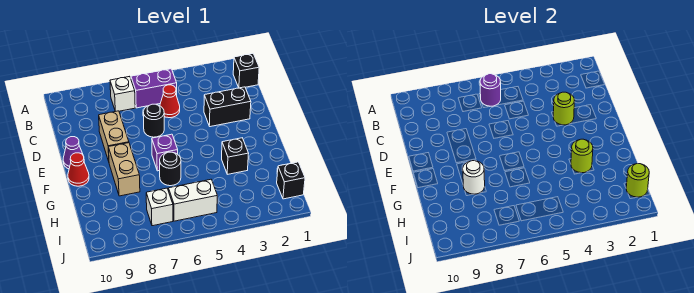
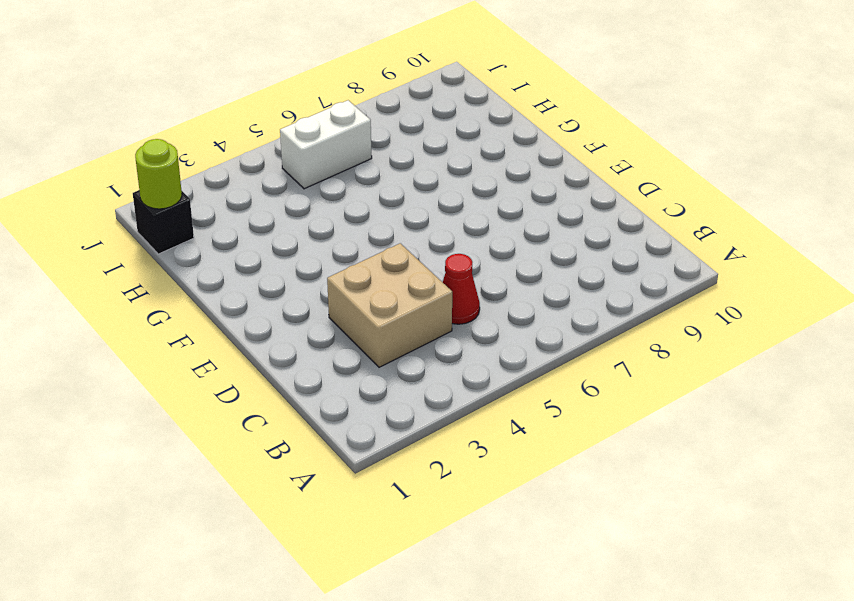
tan 2x2 brick [327,243,452,367] -> black 1x2 brick [204,87,251,127]
none -> black 1x1 brick [233,54,259,88]
none -> purple 1x2 brick [131,69,177,108]
none -> white 1x1 brick [110,76,135,111]

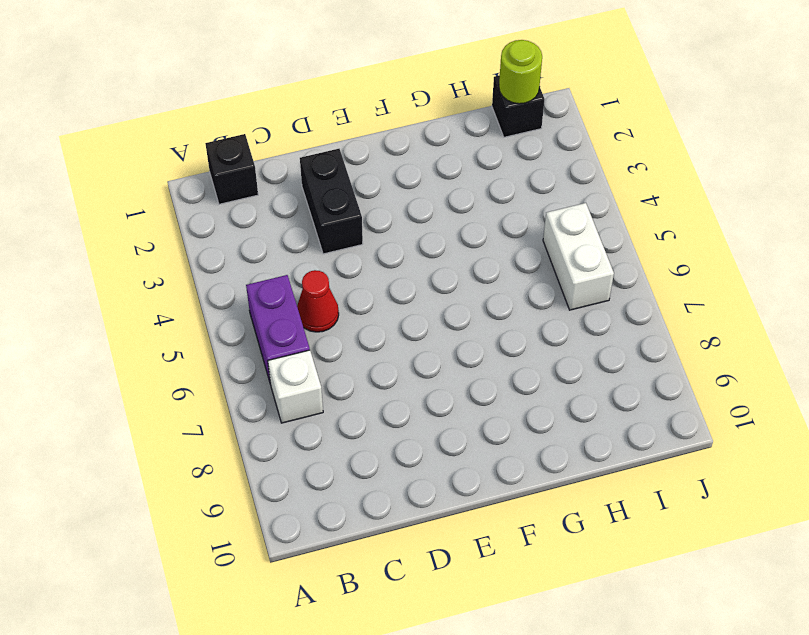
none -> black 1x1 round brick [143,104,164,137]
none -> tan 1x2 brick [99,111,129,161]
none -> purple 1x1 cone [63,137,83,169]

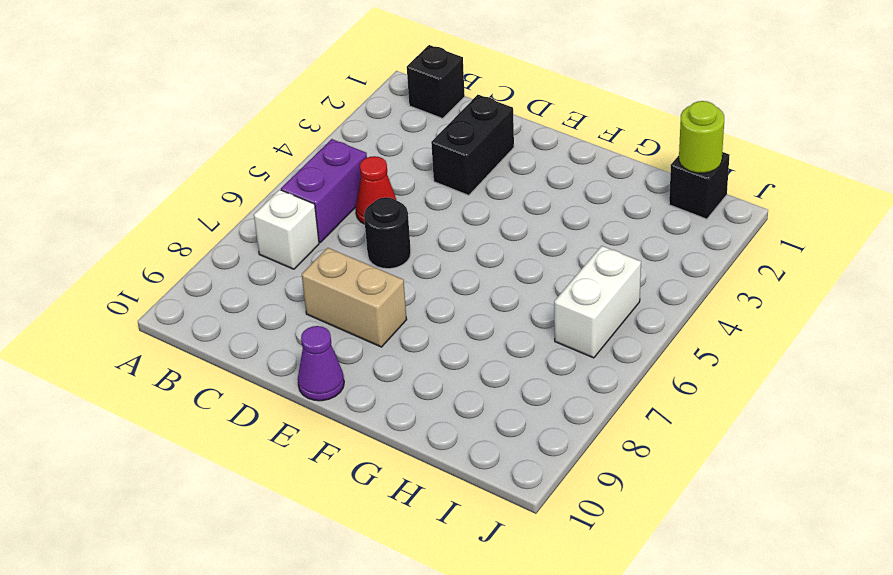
none -> purple 1x1 brick [152,134,178,171]
none -> tan 1x2 brick [108,143,140,196]
none -> red 1x1 cone [68,153,89,186]

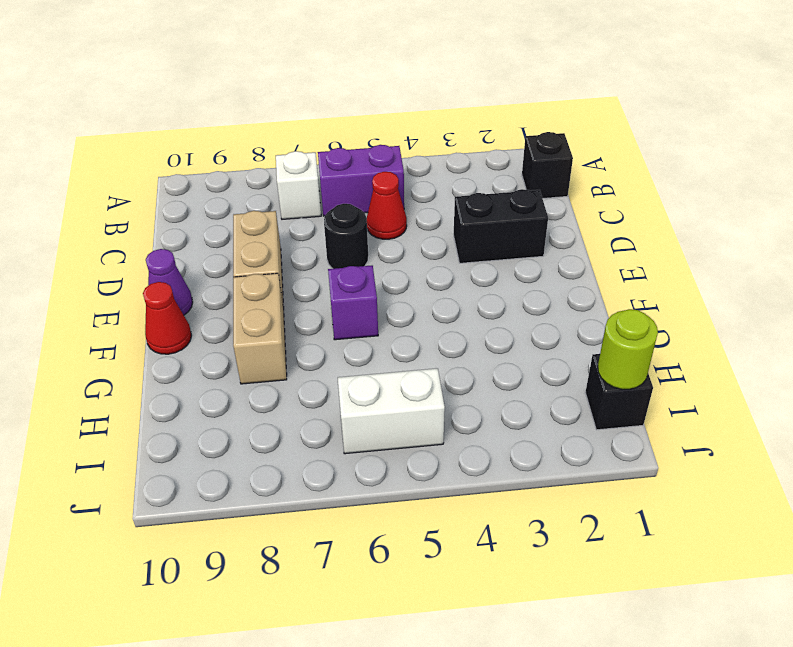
none -> black 1x1 brick [222,138,249,174]
none -> black 1x1 round brick [160,152,181,186]
none -> white 1x1 brick [146,188,173,226]

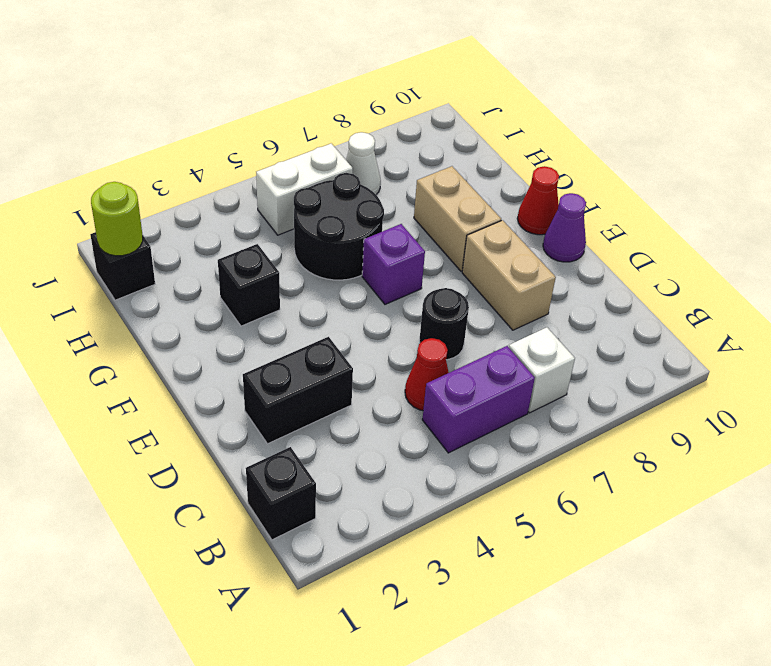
black 2x2 round brick [294,173,384,280] -> black 1x1 round brick [160,152,181,186]
white 1x1 cone [346,132,381,195] -> white 1x1 brick [146,188,173,226]
none -> purple 1x1 round brick [480,74,501,106]
none -> lime 1x1 round brick [553,92,574,125]
none -> lime 1x1 round brick [571,139,593,173]

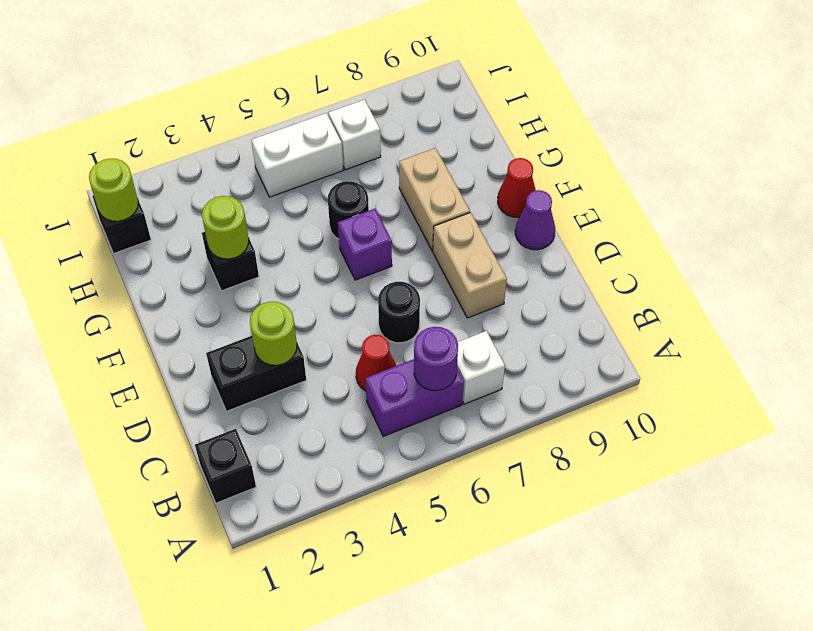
none -> white 1x1 round brick [462,161,485,194]

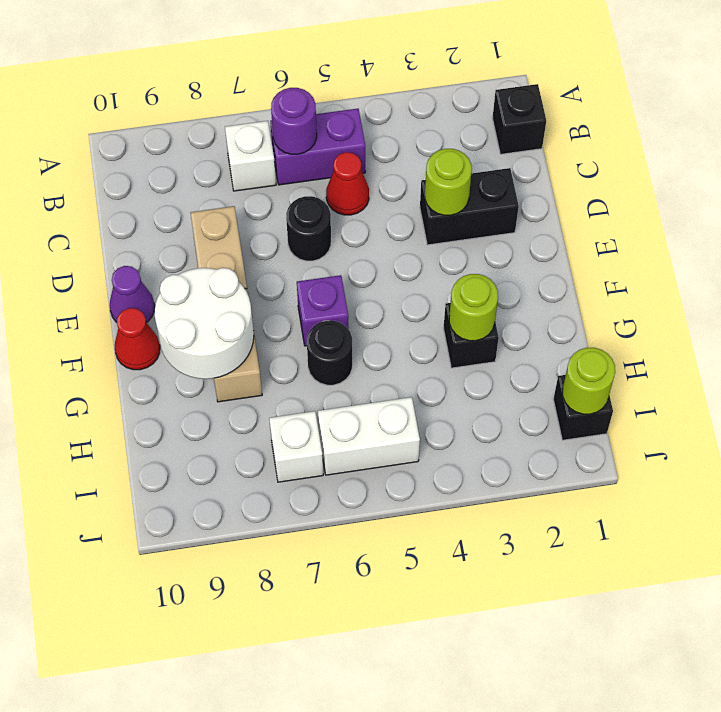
white 2x2 round brick [155,268,254,379] -> white 1x1 round brick [462,161,485,194]

